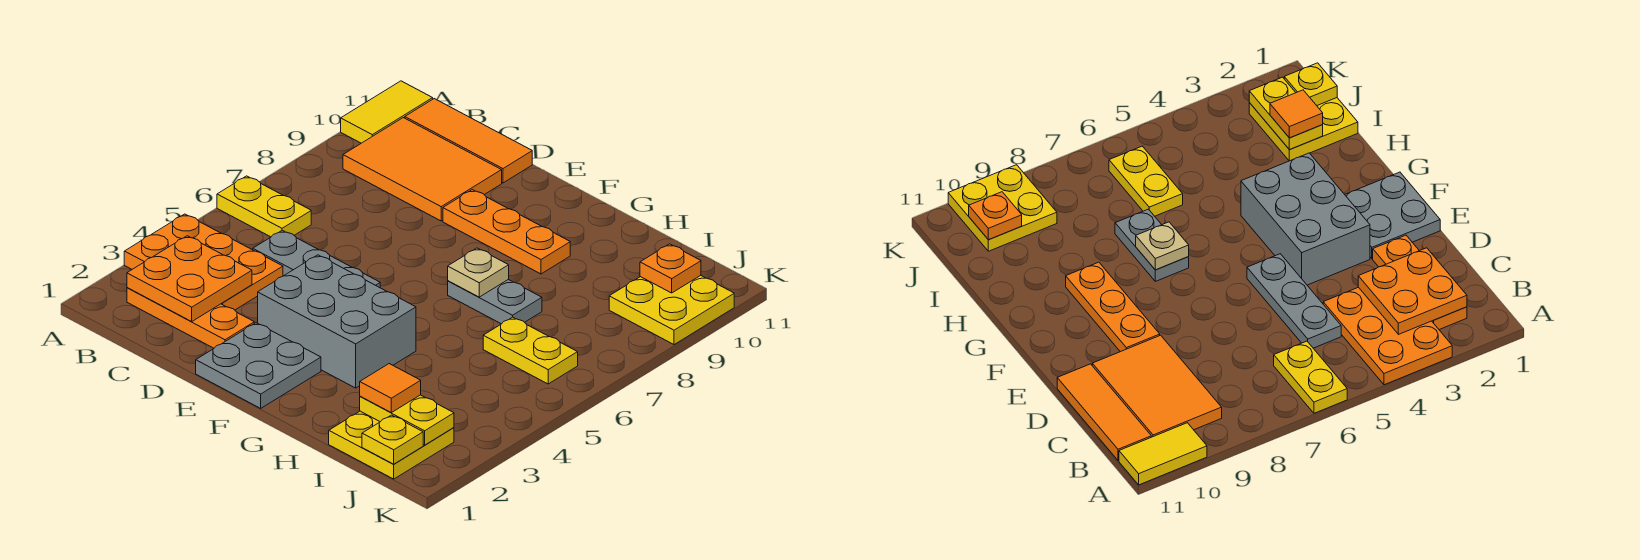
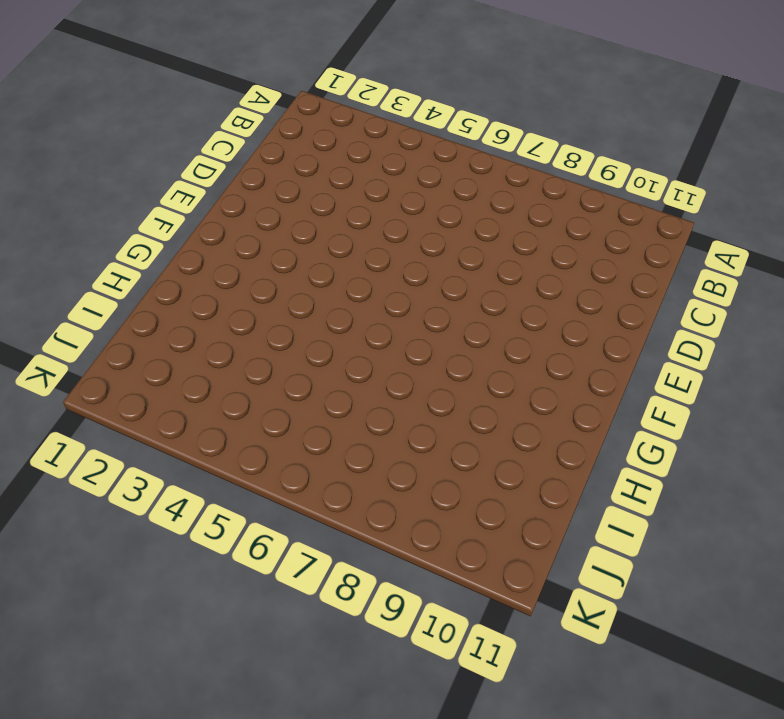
none -> orange 2x3 plate [124,214,283,310]
none -> yellow 1x2 plate [217,176,311,237]
none -> yellow 1x2 tile [341,81,433,143]

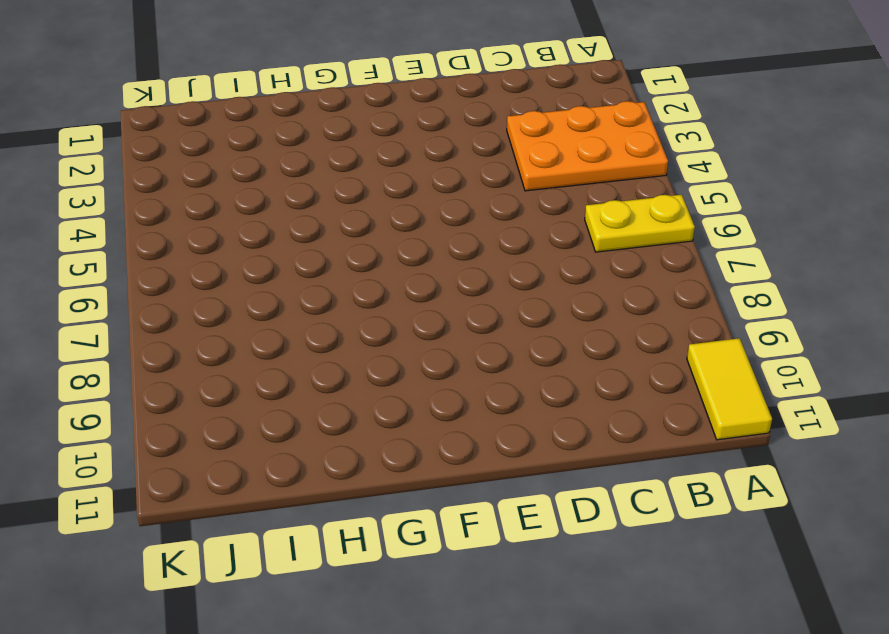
none -> orange 1x3 plate [127,288,254,348]
none -> orange 2x3 tile [343,118,502,221]
none -> orange 1x3 tile [405,99,532,183]

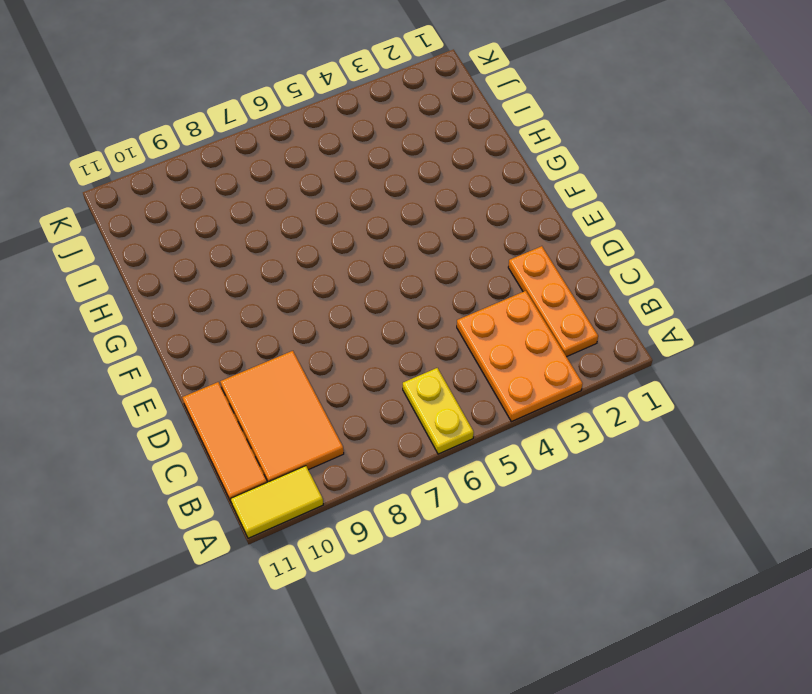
none -> grey 1x3 plate [253,230,380,288]
none -> grey 2x2 plate [196,323,321,408]
none -> grey 2x3 brick [258,255,416,388]

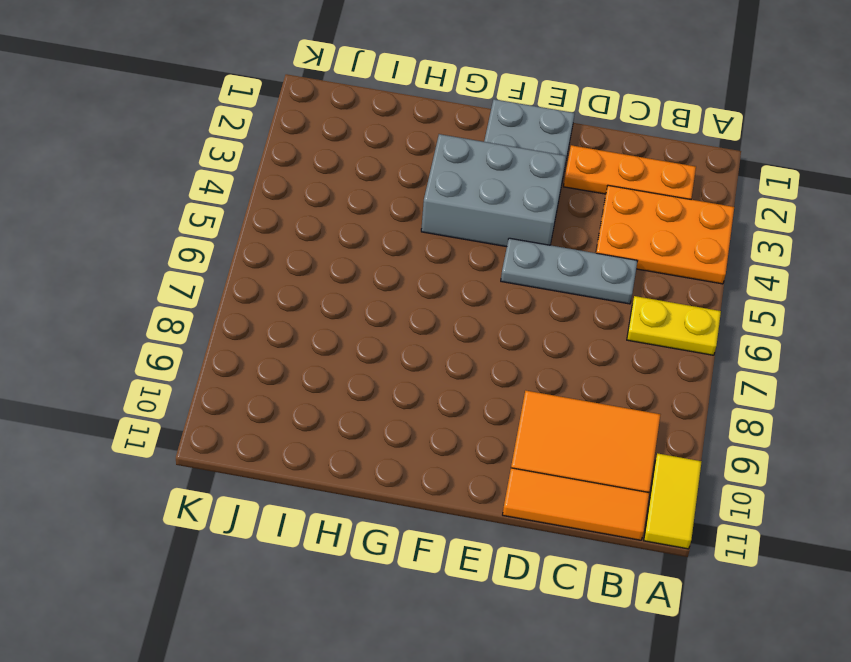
none -> orange 1x3 plate [443,190,570,274]
none -> grey 1x2 plate [448,280,542,324]
none -> yellow 2x2 plate [329,411,454,479]

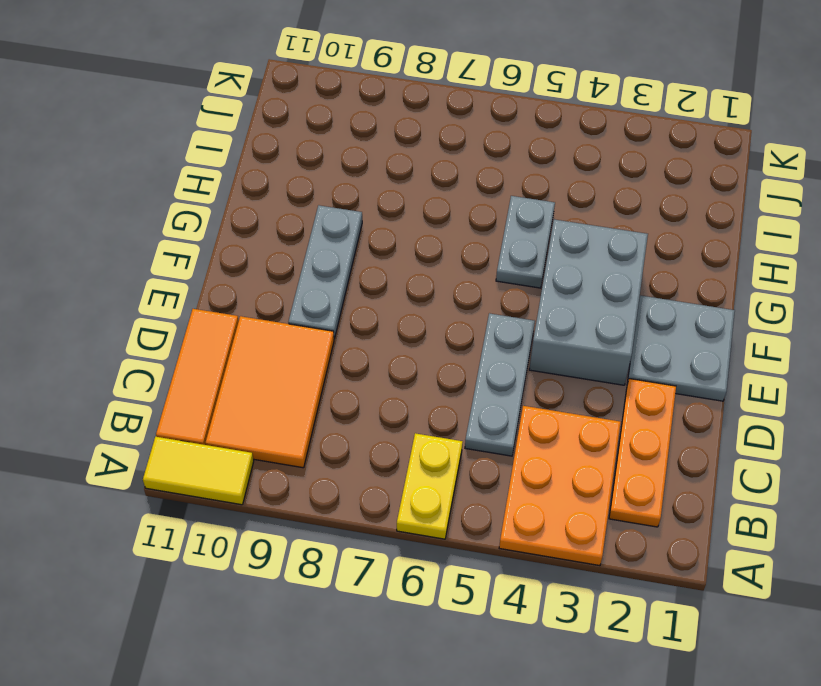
grey 1x3 plate [288,205,362,339] -> orange 1x3 plate [443,190,570,274]
grey 1x2 plate [496,196,555,288] -> grey 1x2 plate moved to [448,280,542,324]
none -> yellow 2x2 plate [329,411,454,479]
none -> yellow 1x2 plate [483,317,578,384]
none -> yellow 2x2 plate [609,276,734,345]

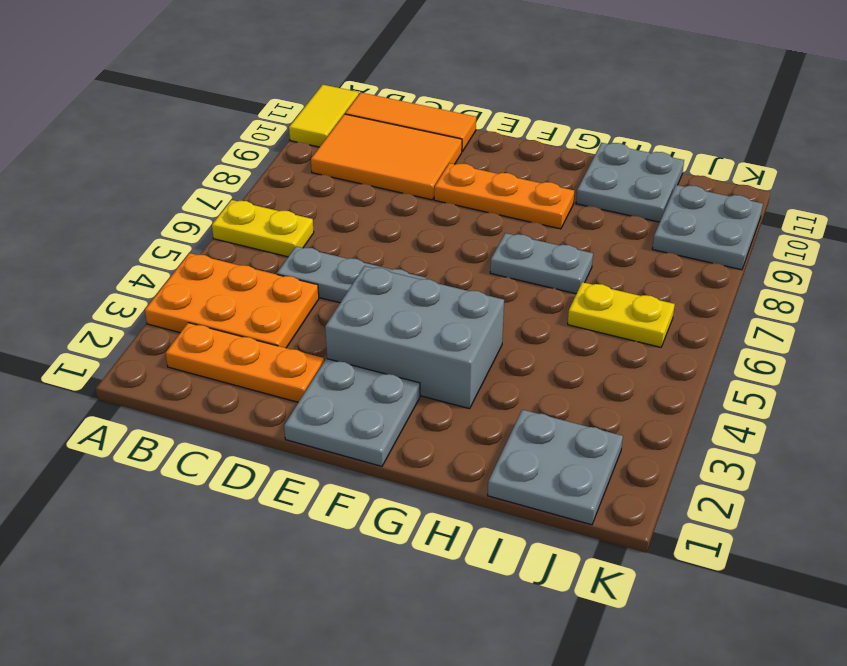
grey 2x2 plate [576,143,684,222] -> none
grey 2x2 plate [488,410,623,525] -> yellow 2x2 plate [329,411,454,479]
grey 2x2 plate [652,185,763,270] -> yellow 2x2 plate [609,276,734,345]
none -> orange 2x2 plate [127,236,252,321]
none -> tan 1x1 plate [448,248,509,297]
none -> yellow 1x2 plate [360,395,454,445]

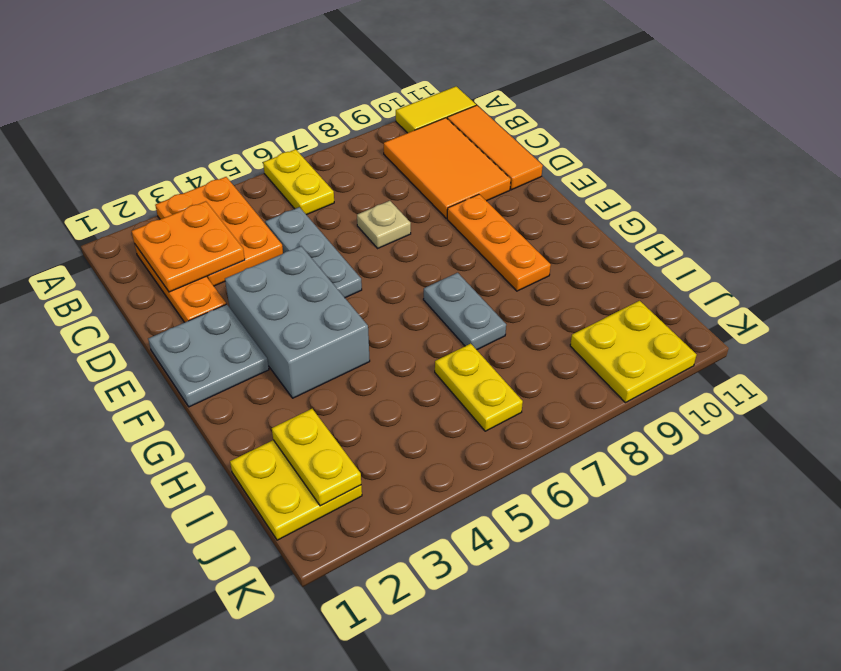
tan 1x1 plate [357,201,411,248] -> tan 1x1 plate moved to [448,248,509,297]
none -> yellow 1x1 plate [362,415,423,464]
none -> orange 1x1 plate [640,244,701,293]
none -> orange 1x1 tile [360,364,421,413]

